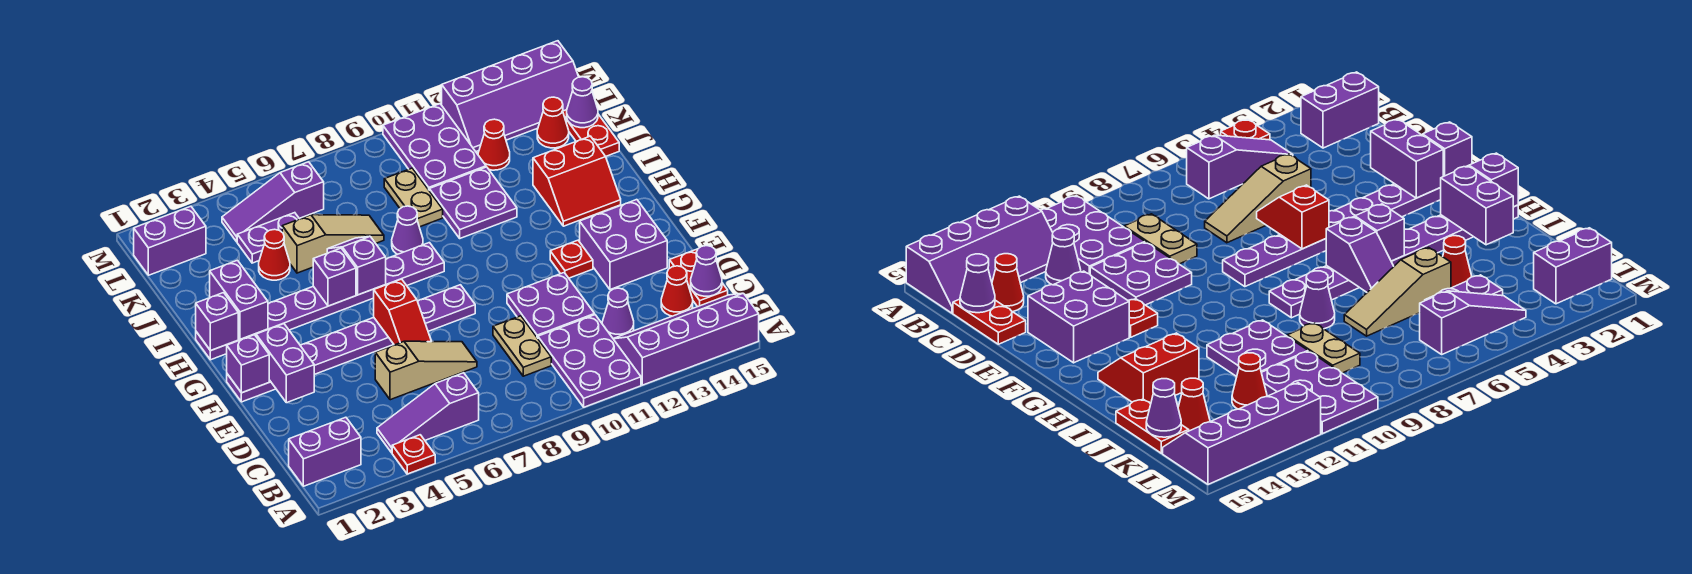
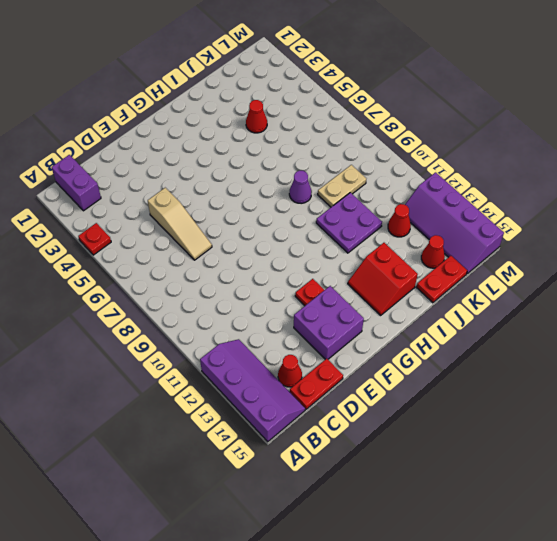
none -> purple 2x3 plate [538,315,641,407]
none -> purple 1x3 slope [377,373,479,453]
none -> tan 1x2 plate [493,316,551,376]
none -> purple 1x1 cone [602,288,634,339]

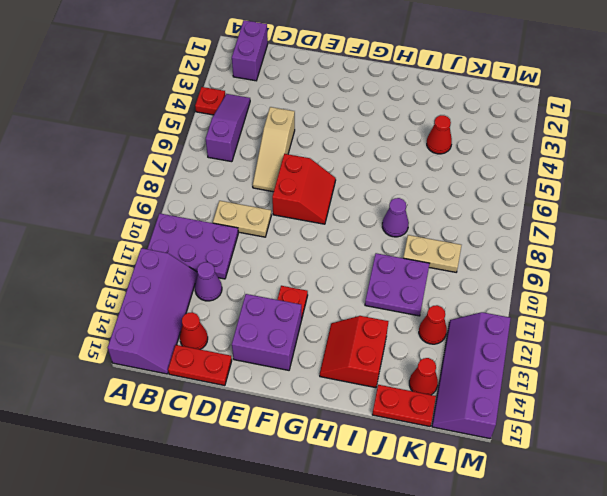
red 2x2 slope [272,154,336,224] -> purple 1x8 plate [227,285,475,402]
none -> purple 2x2 plate [507,273,595,338]
none -> purple 1x8 plate [196,243,444,360]
none -> tan 1x3 slope [282,215,384,273]
none -> purple 1x2 plate [237,213,299,263]

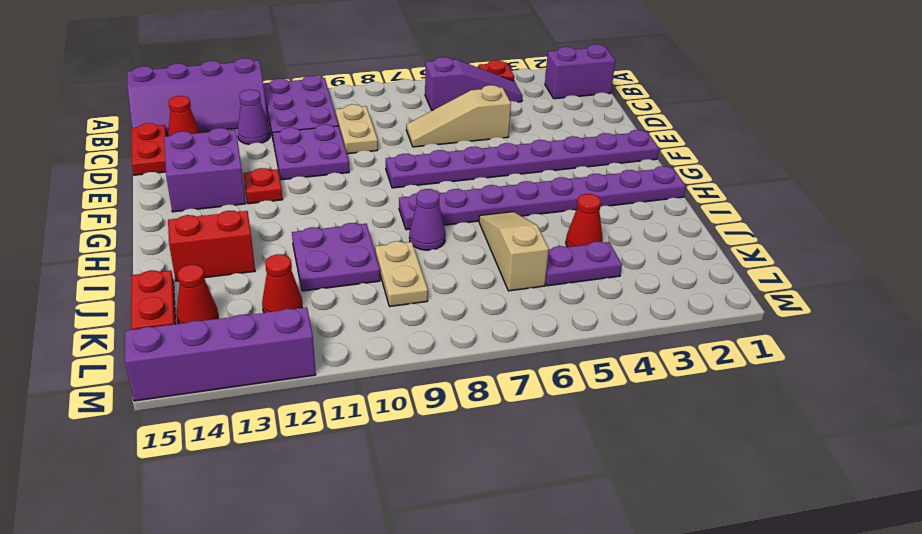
tan 1x3 slope [479,212,549,291] -> tan 1x3 slope turned to [282,215,384,273]
none -> purple 2x3 plate [383,104,486,190]
none -> purple 1x2 brick [134,206,206,275]
none -> purple 1x3 slope [222,162,324,242]
none -> purple 1x1 cone [691,246,722,296]

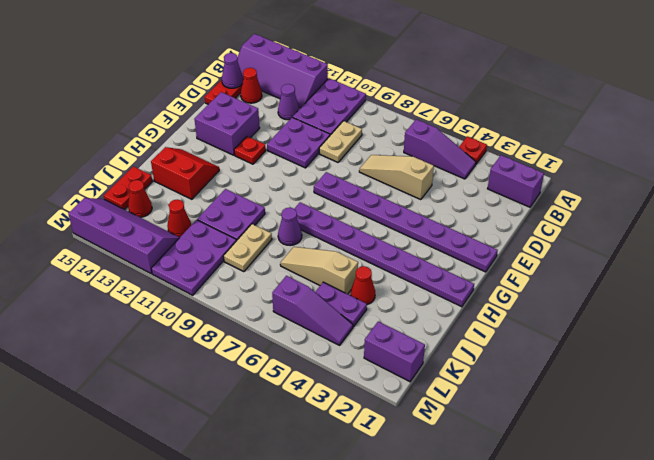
none -> purple 1x2 brick [256,324,314,403]
none -> red 1x2 slope [374,279,432,345]
none -> purple 1x1 brick [227,335,269,393]
none -> purple 1x1 brick [196,293,238,351]

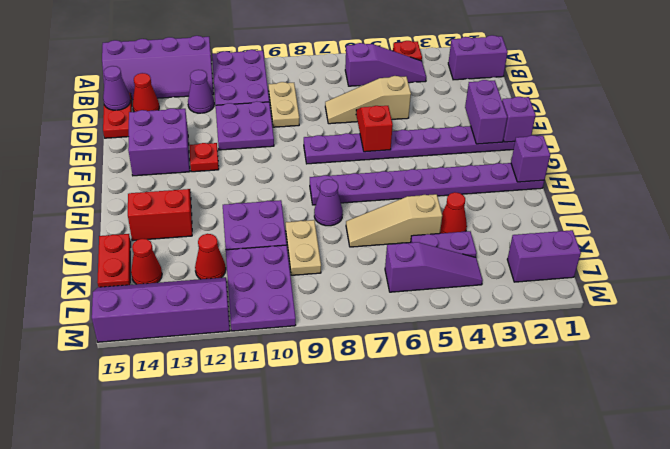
none -> purple 1x2 brick [210,260,268,339]
none -> purple 1x1 brick [313,248,356,306]
none -> purple 1x2 slope [327,236,386,295]
none -> purple 1x1 cone [567,77,598,128]

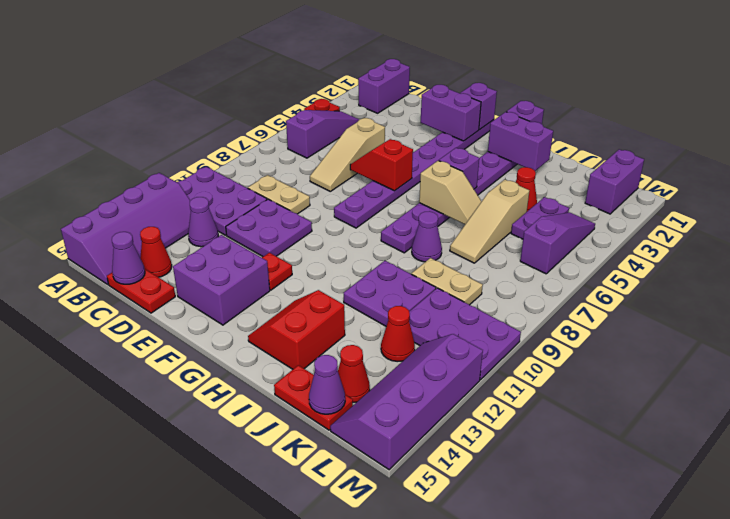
tan 1x2 slope [419,161,482,224] -> purple 1x2 slope [327,236,386,295]

